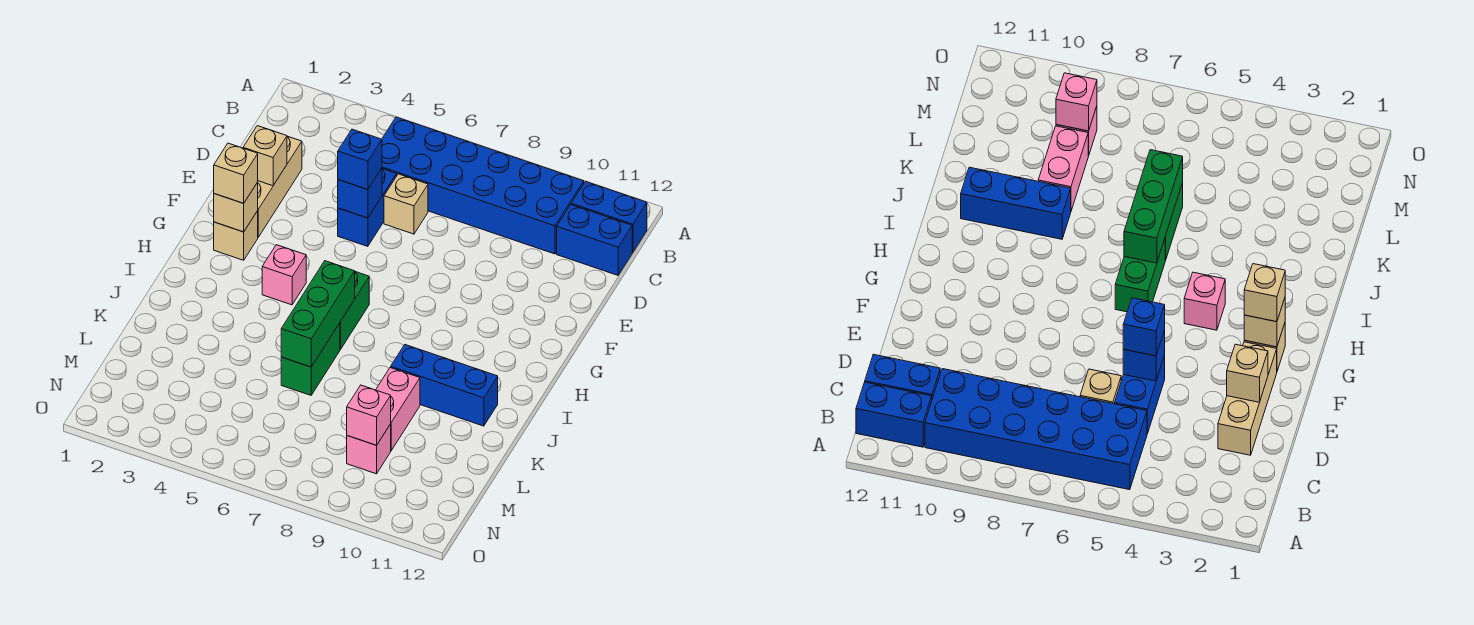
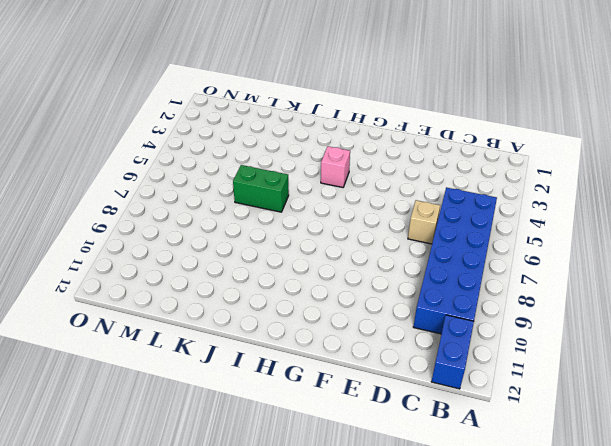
none -> blue 1x2 brick [557,205,632,275]
none -> tan 1x3 brick [258,136,302,237]
none -> blue 1x2 brick [338,169,397,246]

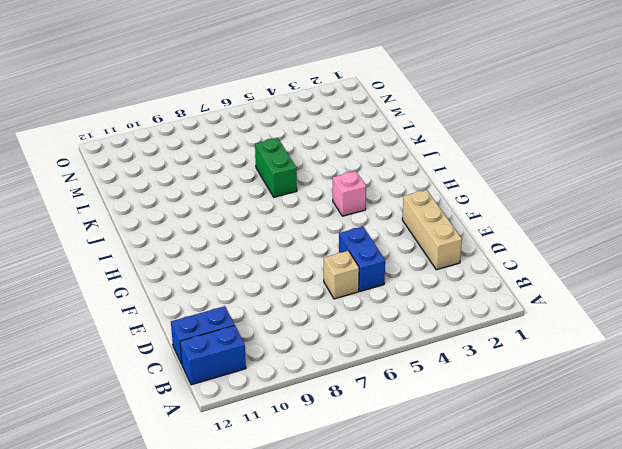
none -> blue 2x6 brick [382,117,584,254]
none -> tan 1x1 brick [214,211,258,260]
none -> green 1x2 brick [340,272,369,349]

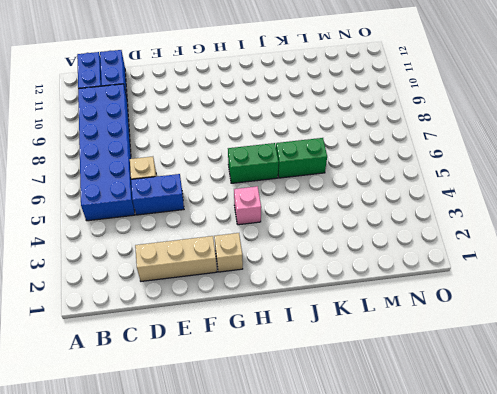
none -> blue 1x3 brick [391,345,498,426]
none -> pink 1x2 brick [376,368,420,450]
none -> pink 1x1 brick [347,424,391,474]

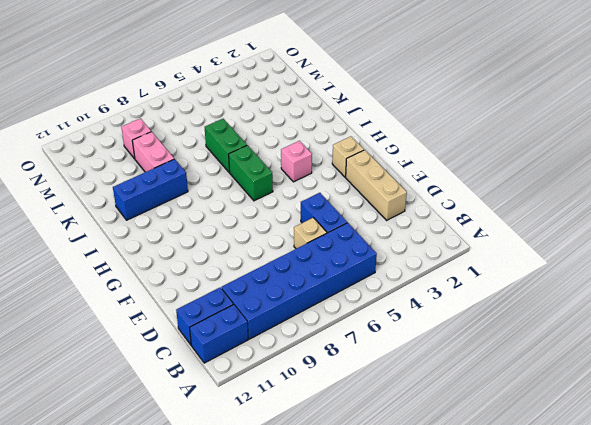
none -> tan 1x1 brick [243,126,287,186]
none -> blue 1x1 brick [338,168,382,218]
none -> tan 1x1 brick [214,182,258,232]

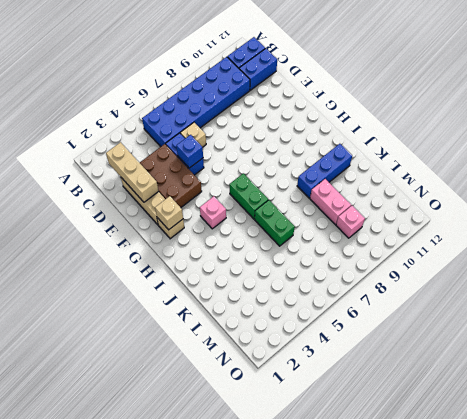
tan 1x3 brick [106,142,159,202] -> tan 1x1 brick [243,126,287,186]
brown 2x3 brick [140,144,202,208] -> none
none -> green 1x3 brick [281,261,355,367]
none -> pink 1x1 brick [347,385,391,445]
none -> blue 1x1 brick [338,129,382,190]

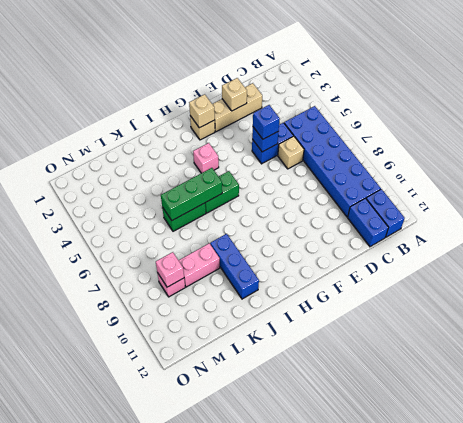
none -> tan 1x1 brick [214,143,258,203]

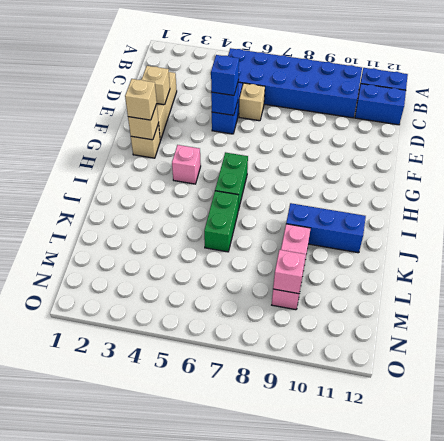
none -> green 1x3 brick [281,261,355,367]

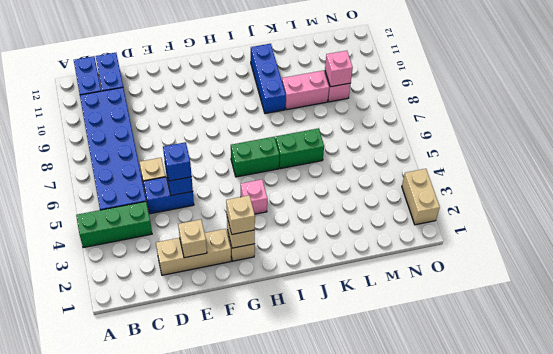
green 1x3 brick [76,202,152,248] -> green 1x3 brick moved to [281,261,355,367]
tan 1x2 brick [402,169,440,225] -> none

